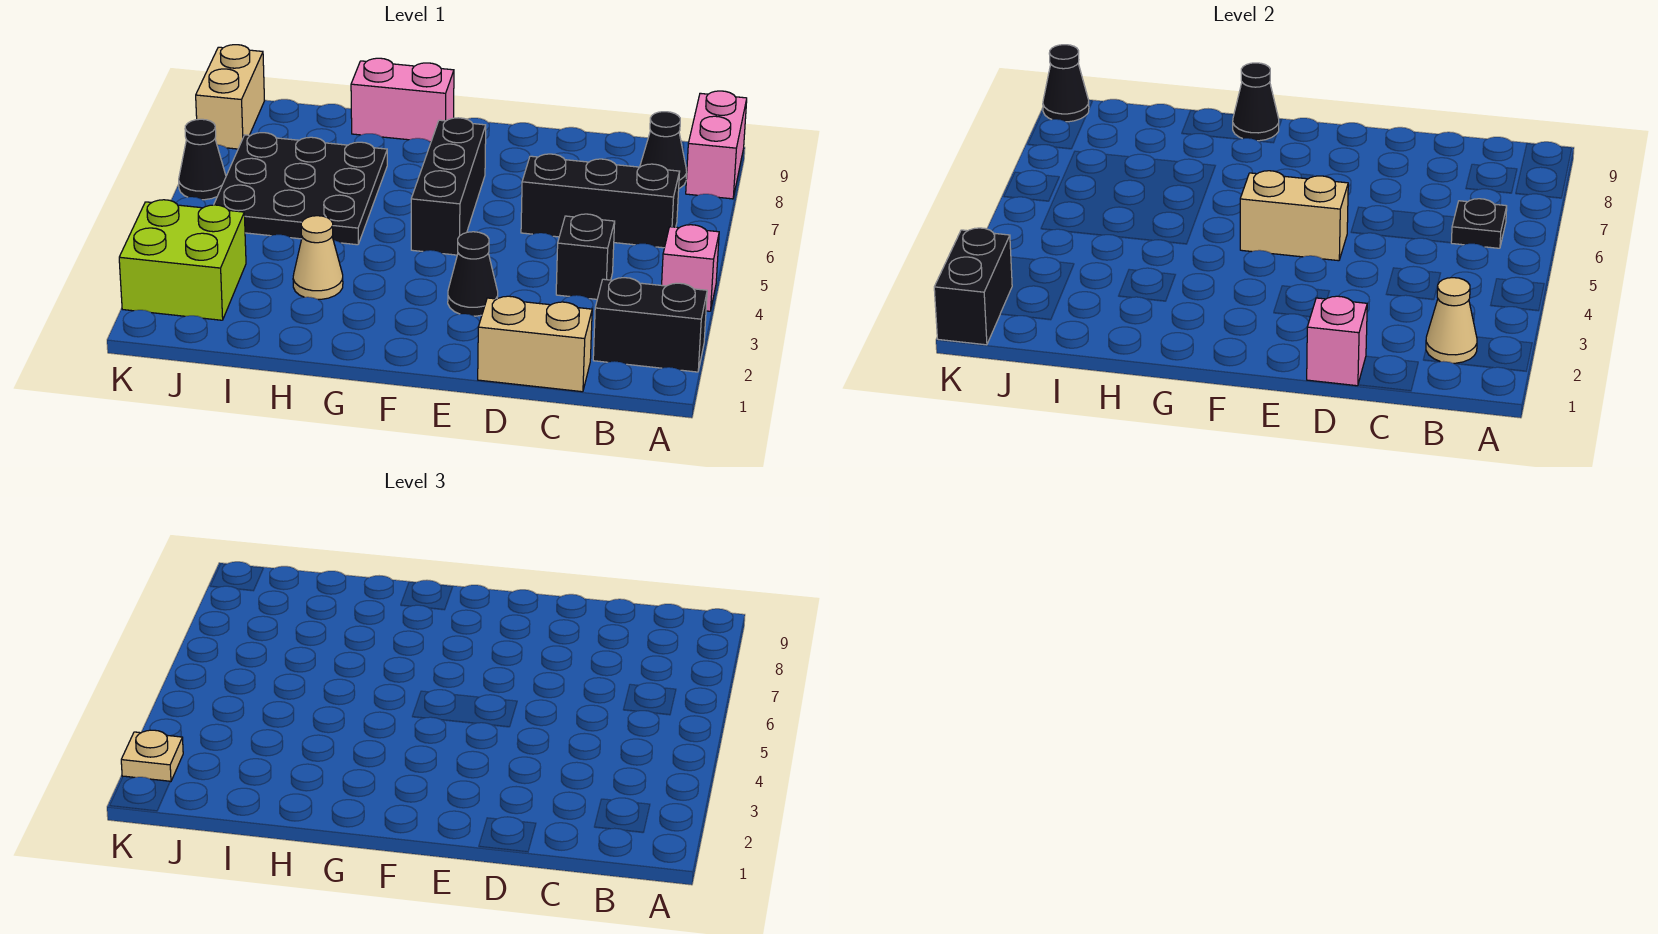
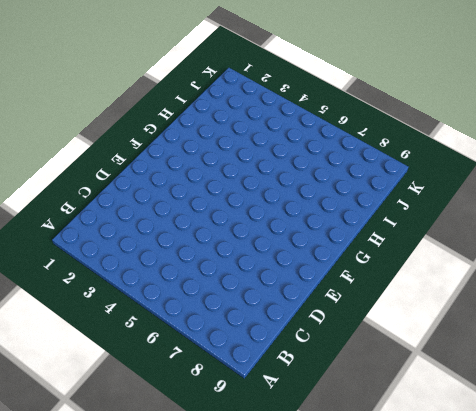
none -> black 1x2 brick [593,278,707,372]
none -> pink 1x1 brick [662,225,719,311]
none -> pink 1x2 brick [686,91,747,199]

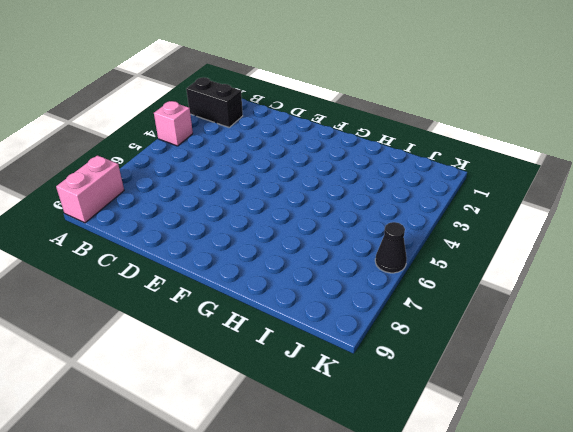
none -> black 1x3 brick [521,154,680,248]
none -> black 1x1 cone [640,112,687,188]
none -> tan 1x2 brick [478,296,592,392]

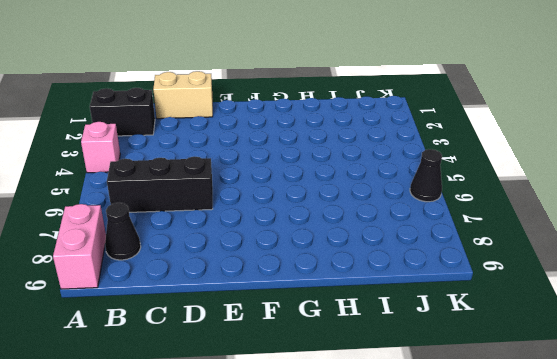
none -> black 1x1 brick [556,214,615,299]
none -> black 1x1 cone [448,232,498,316]
none -> black 1x3 brick [411,118,486,255]

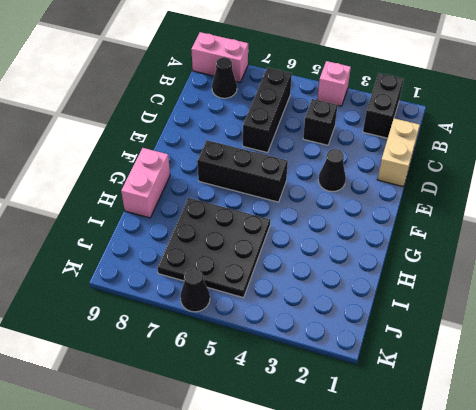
none -> tan 1x1 cone [293,216,343,299]
none -> lime 2x2 brick [119,200,246,320]
none -> tan 1x2 brick [196,45,265,149]

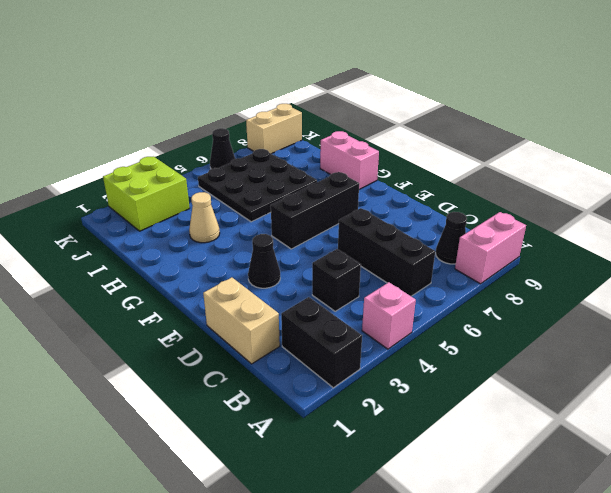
none -> tan 1x1 cone [1426,278,1477,363]
none -> black 1x1 plate [1451,199,1507,248]
none -> pink 1x1 brick [1307,296,1367,386]

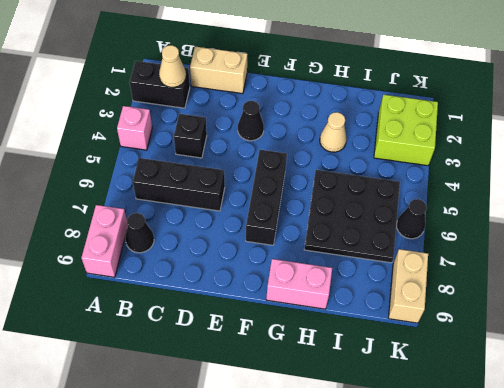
none -> black 1x1 plate [1451,199,1507,248]
none -> pink 1x1 brick [1307,296,1367,386]
none -> tan 1x2 brick [1240,171,1348,261]

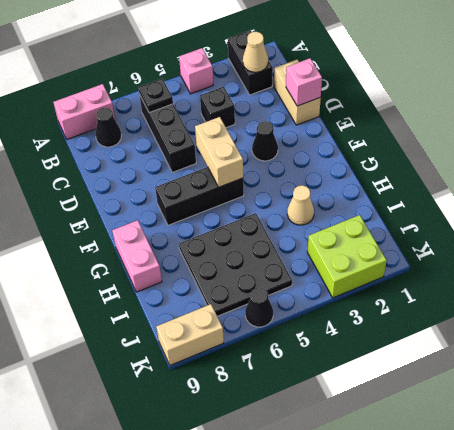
none -> black 1x1 cone [1233,63,1279,141]
none -> black 1x2 brick [934,228,1012,345]
none -> black 1x1 cone [1043,45,1089,122]

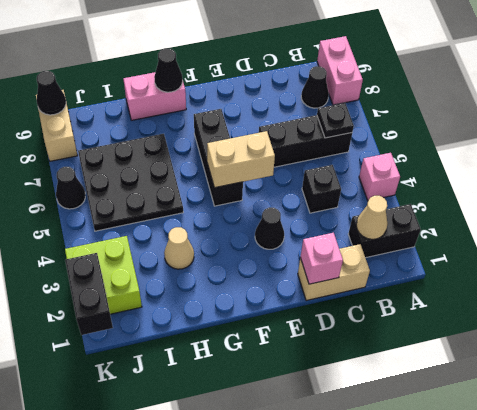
none -> tan 1x1 plate [121,730,183,782]

